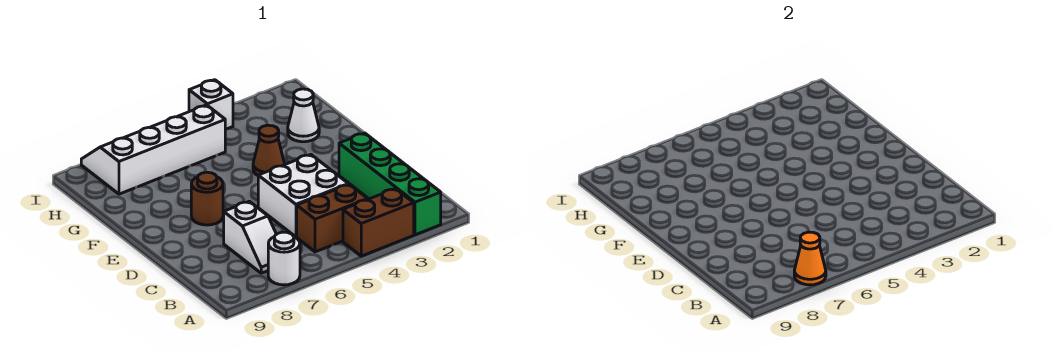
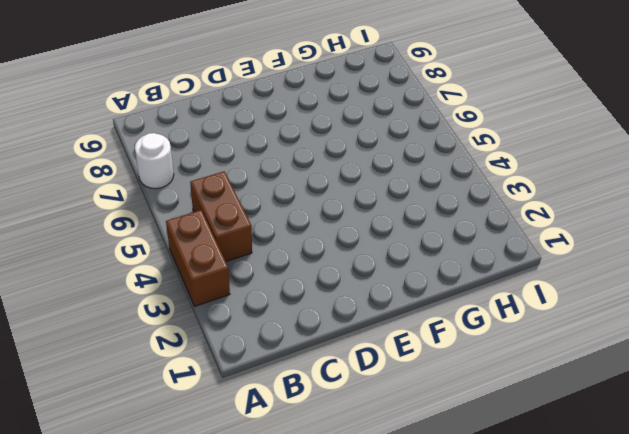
none -> green 1x4 brick [339,133,441,235]
none -> white 1x2 slope [224,201,276,273]
none -> white 2x2 brick [258,155,348,237]

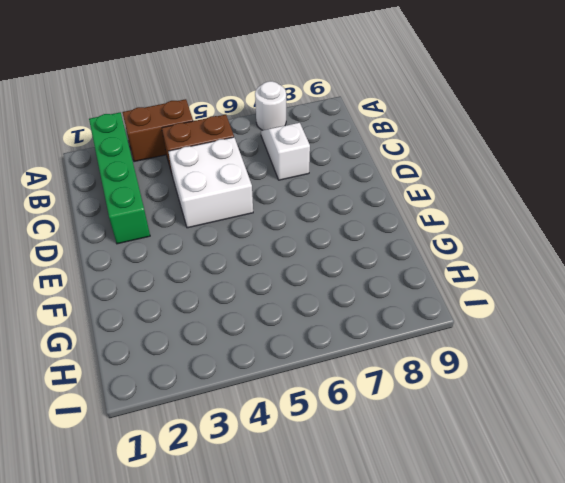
none -> brown 1x1 round brick [191,172,223,225]
none -> brown 1x1 cone [253,125,285,175]
none -> white 1x1 cone [288,89,319,142]

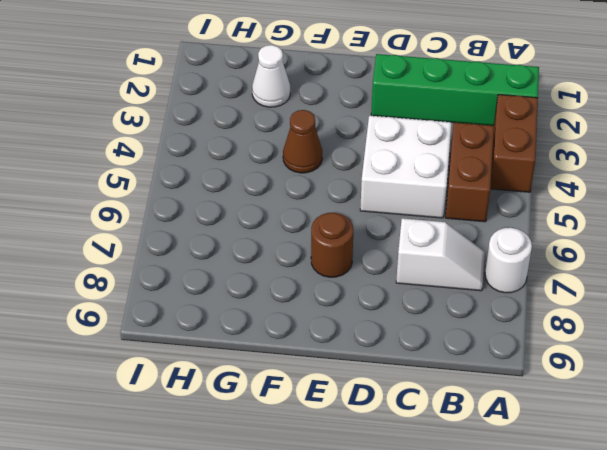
none -> white 2x4 slope [81,105,225,194]
none -> white 1x1 brick [189,80,233,129]
none -> orange 1x1 cone [794,232,826,285]

